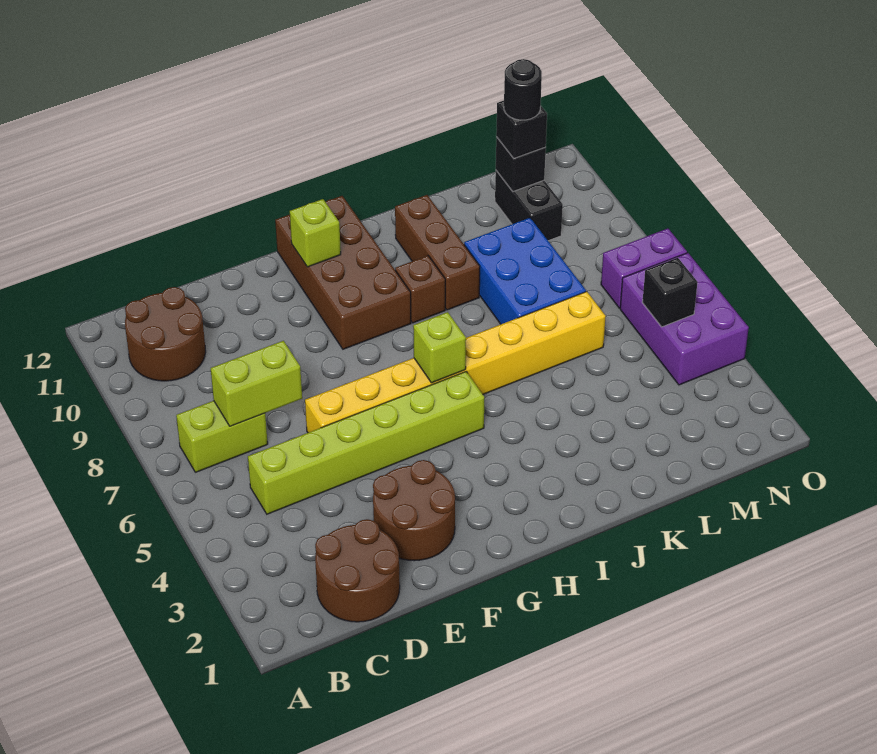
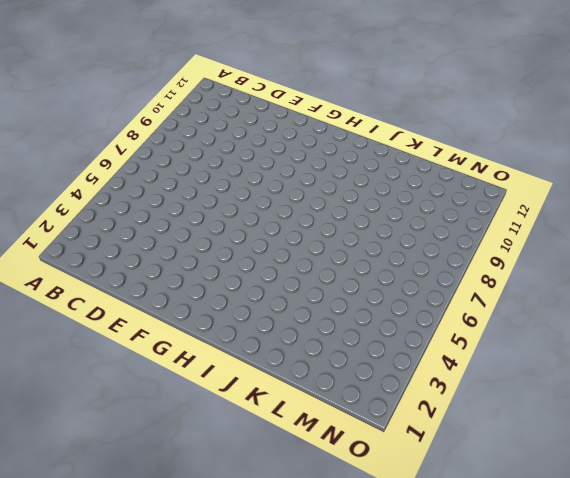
none -> lime 1x2 brick [176,401,268,472]
none -> brown 2x2 round brick [125,287,206,381]
none -> brown 2x2 round brick [315,519,400,622]

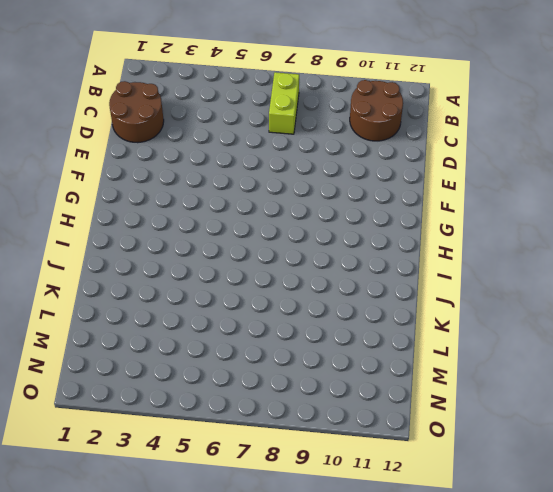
none -> lime 1x6 brick [248,372,484,514]
none -> brown 2x2 round brick [373,460,455,561]
none -> yellow 1x8 brick [305,292,606,433]

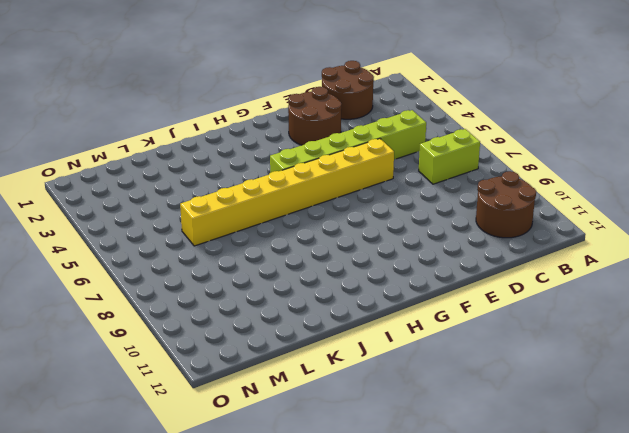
none -> brown 2x4 brick [275,196,411,349]
none -> brown 1x1 brick [395,256,445,323]
none -> brown 1x3 brick [395,195,480,310]

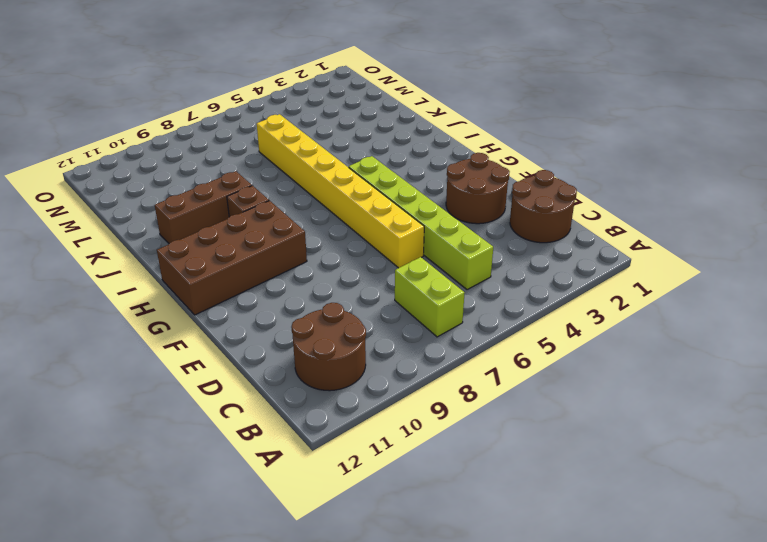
none -> blue 2x3 brick [464,218,586,324]
none -> black 1x2 brick [495,171,563,241]
none -> purple 2x3 brick [620,253,749,385]

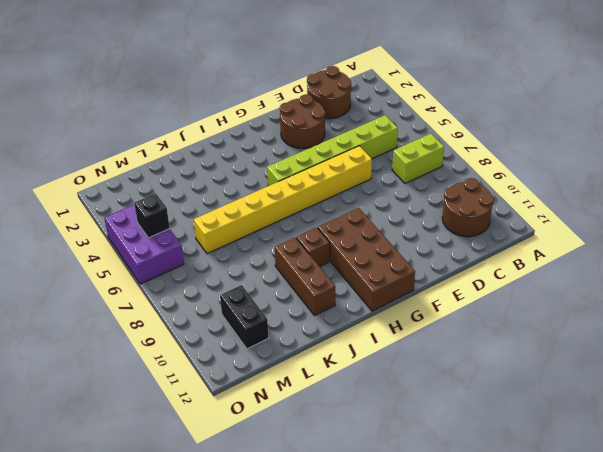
none -> blue 2x3 brick [464,218,586,324]
none -> purple 1x2 brick [601,228,687,308]
none -> lime 1x2 brick [211,341,302,426]

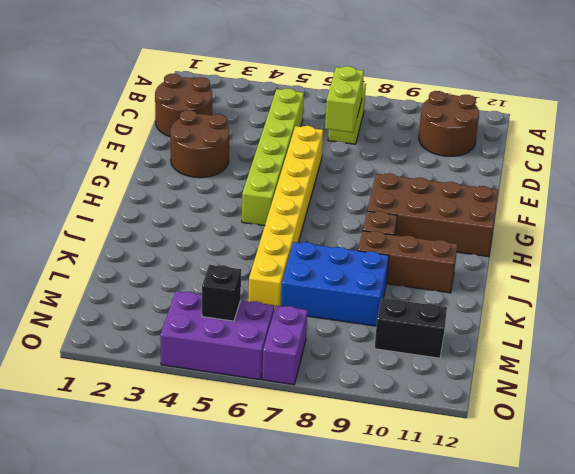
none -> lime 1x1 brick [290,199,341,267]
none -> lime 1x1 brick [413,312,466,383]
none -> black 1x1 brick [496,137,546,191]

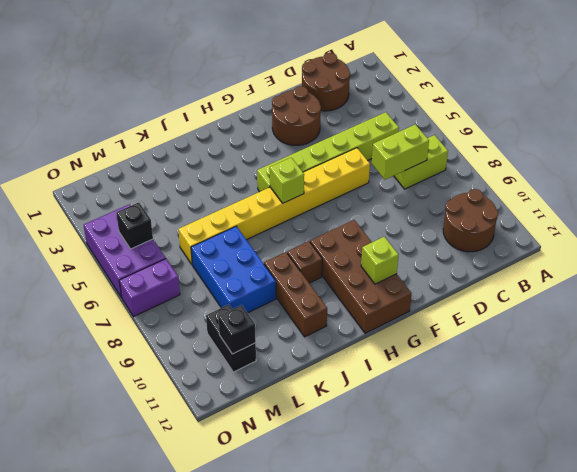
none -> black 1x1 brick [496,101,547,158]
none -> black 1x1 round brick [504,59,542,120]

